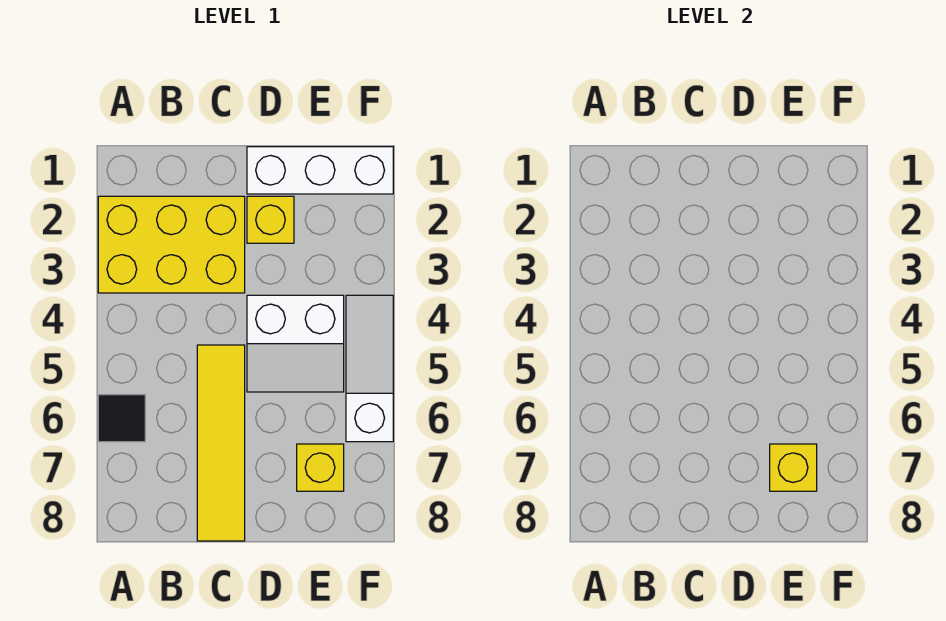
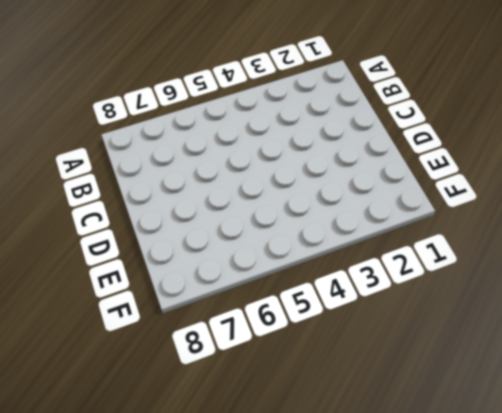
none -> yellow 2x3 brick [98,196,245,293]
none -> black 1x1 tile [98,395,145,442]

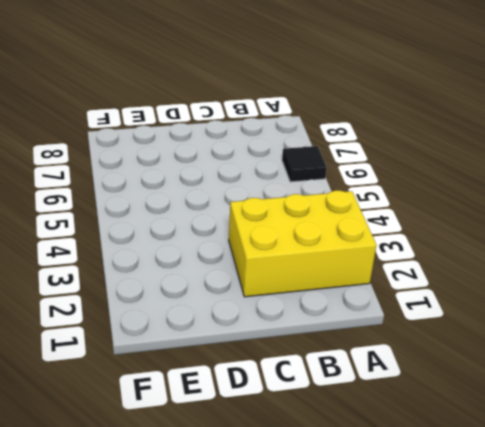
none -> yellow 1x4 tile [197,345,245,541]
none -> white 1x3 brick [247,147,393,194]

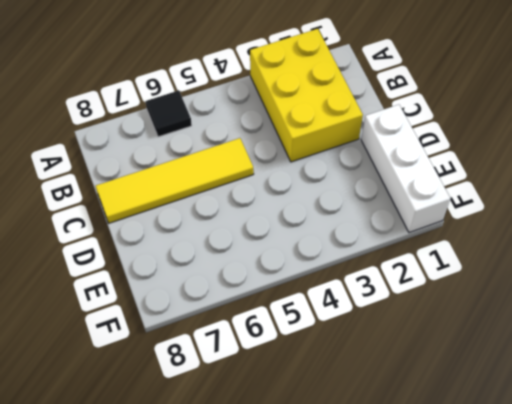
none -> yellow 1x1 brick [247,196,294,243]
none -> white 2x2 slope [247,295,344,392]

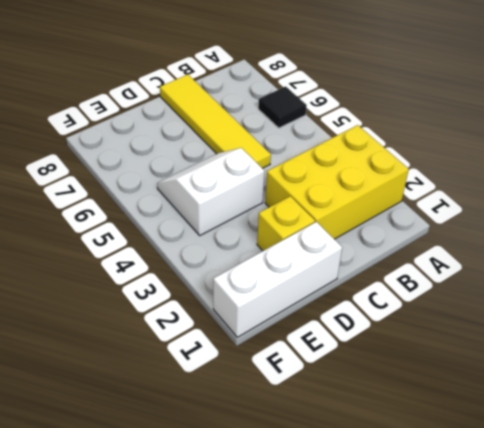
none -> yellow 1x1 brick [297,444,344,491]
none -> white 1x3 slope [346,295,393,442]

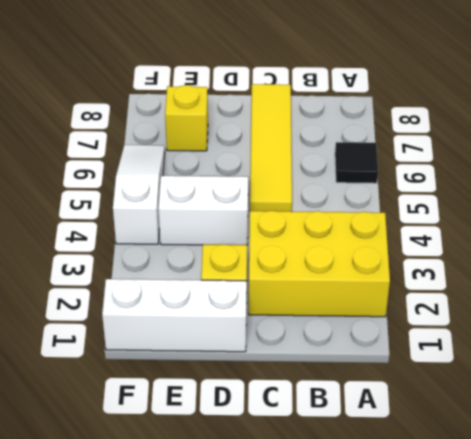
white 1x3 slope [113,145,165,244] -> white 1x3 slope turned to [346,295,393,442]
none -> yellow 1x1 brick [770,444,817,491]

